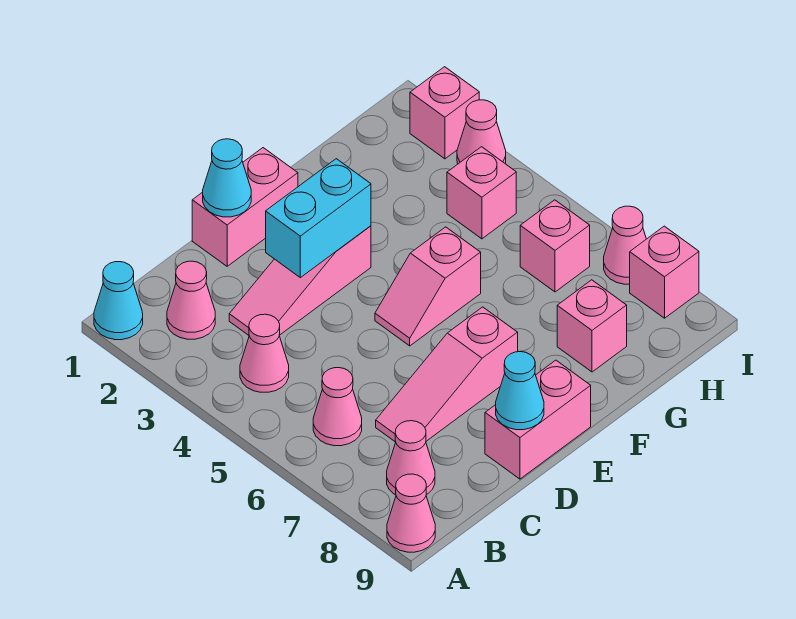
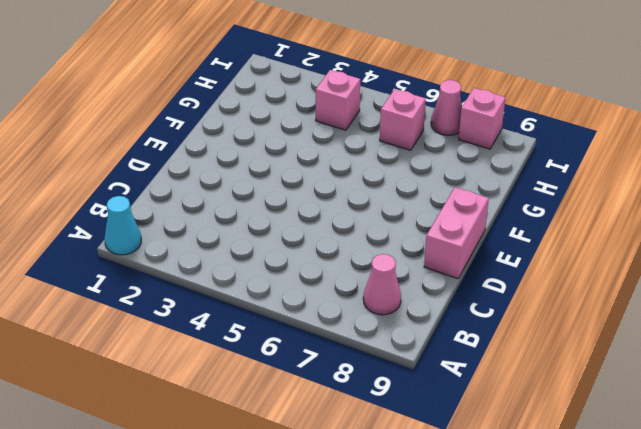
none -> pink 1x1 cone [387,474,435,552]
none -> pink 1x1 cone [167,261,215,339]
none -> pink 1x1 cone [240,314,289,392]

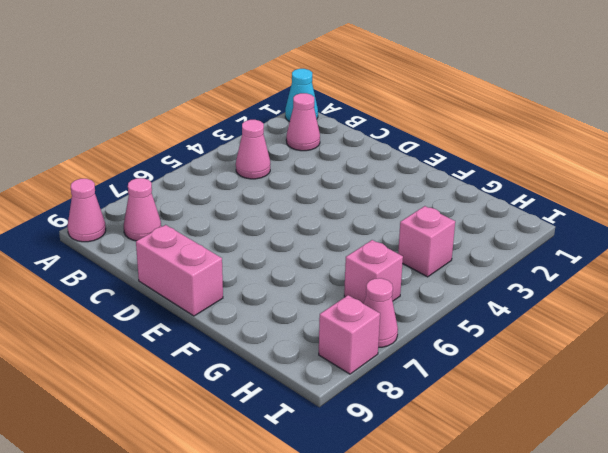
none -> pink 1x1 cone [313,368,362,446]
none -> pink 1x3 slope [229,226,371,335]
none -> pink 1x3 slope [376,307,518,442]

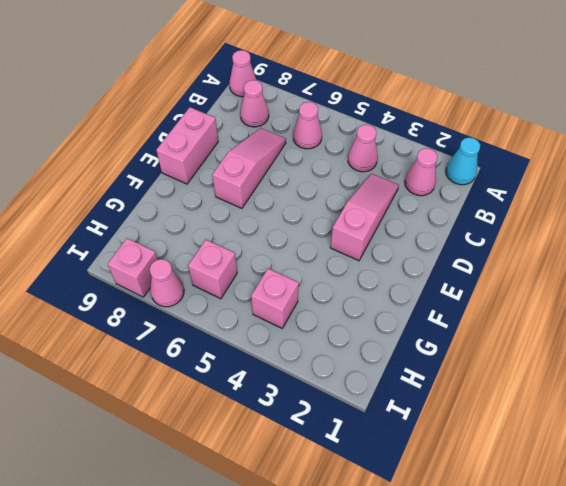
none -> pink 1x2 brick [192,148,298,266]
none -> pink 1x2 slope [375,227,481,346]
none -> pink 1x1 brick [557,280,627,372]

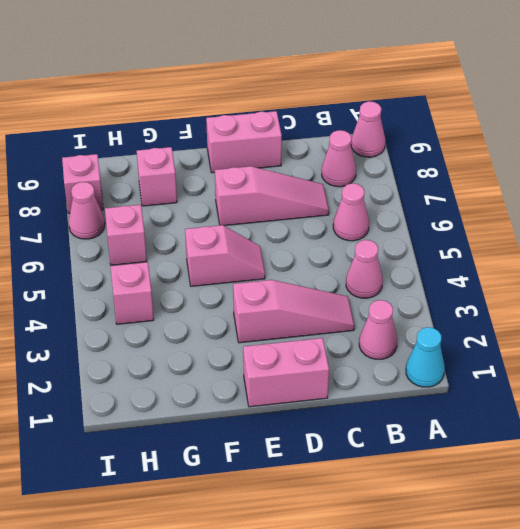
none -> pink 1x1 brick [410,67,479,159]
none -> pink 1x1 cone [457,100,506,164]
none -> cyan 1x1 cone [203,139,251,217]

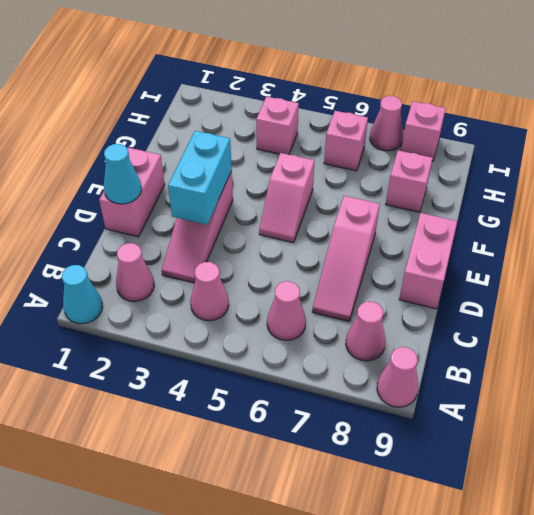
none -> pink 1x1 brick [410,67,479,159]
none -> pink 1x1 cone [457,100,506,164]
none -> cyan 1x1 cone [496,352,544,430]

